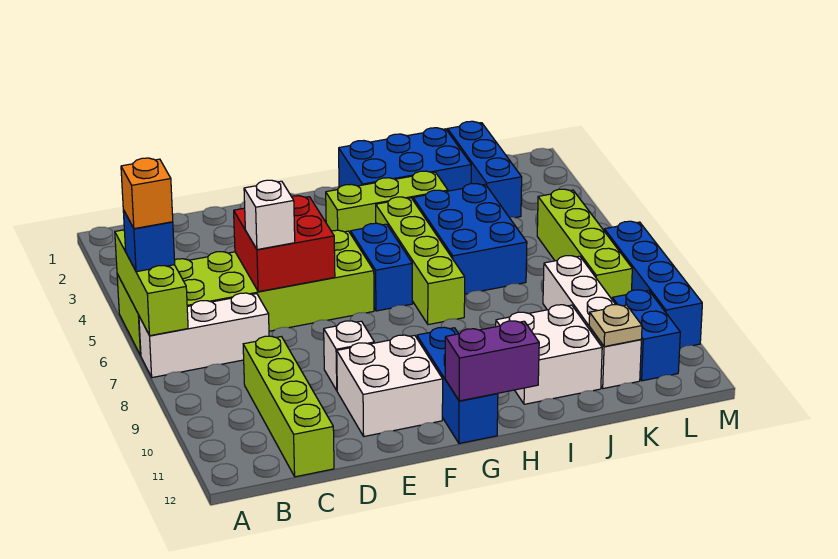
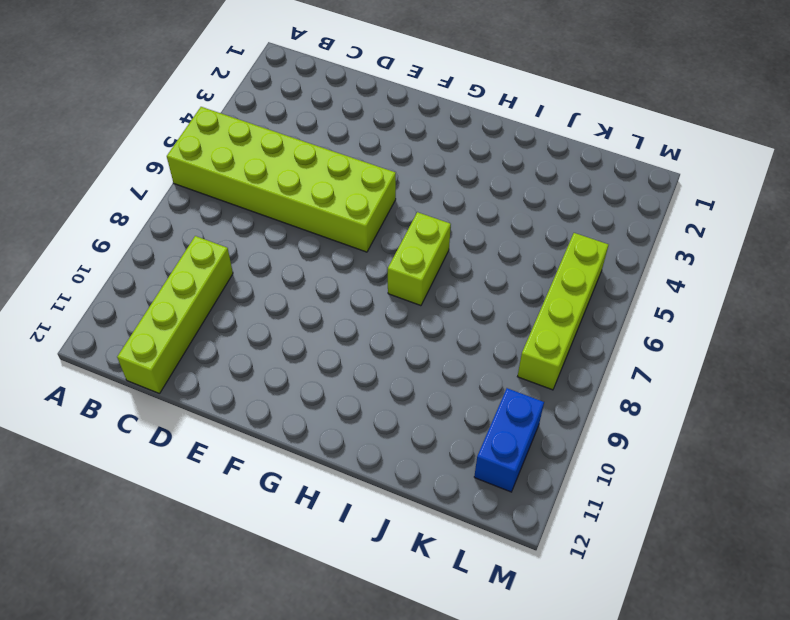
lime 1x2 brick [388,212,451,306] -> lime 1x4 brick [376,197,465,325]
none -> white 1x3 brick [139,293,269,378]
none -> white 1x1 brick [324,321,374,390]
none -> white 2x2 brick [337,335,443,436]

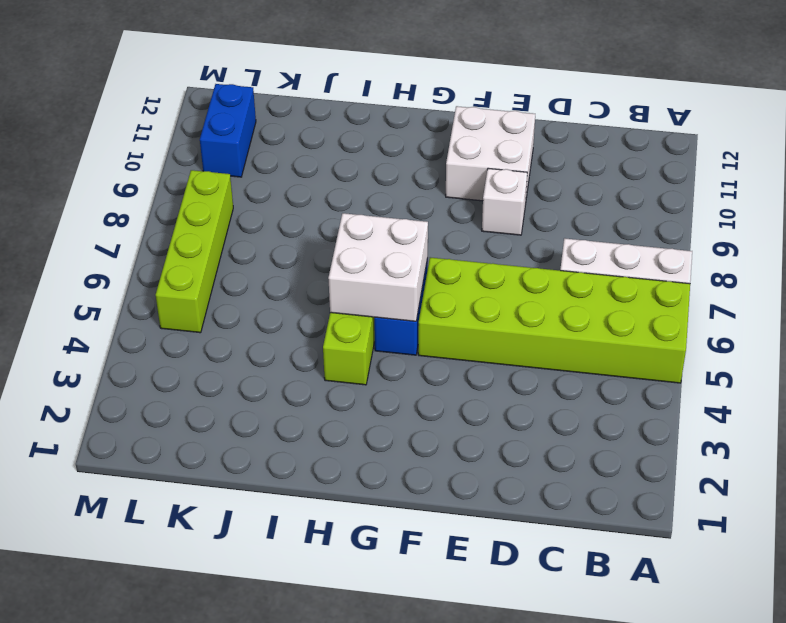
white 2x2 brick [328,213,428,321] -> white 2x2 brick moved to [496,305,602,404]
none -> lime 1x4 brick [243,336,334,477]
none -> lime 1x3 brick [326,171,448,234]
none -> blue 1x3 brick [417,327,498,444]

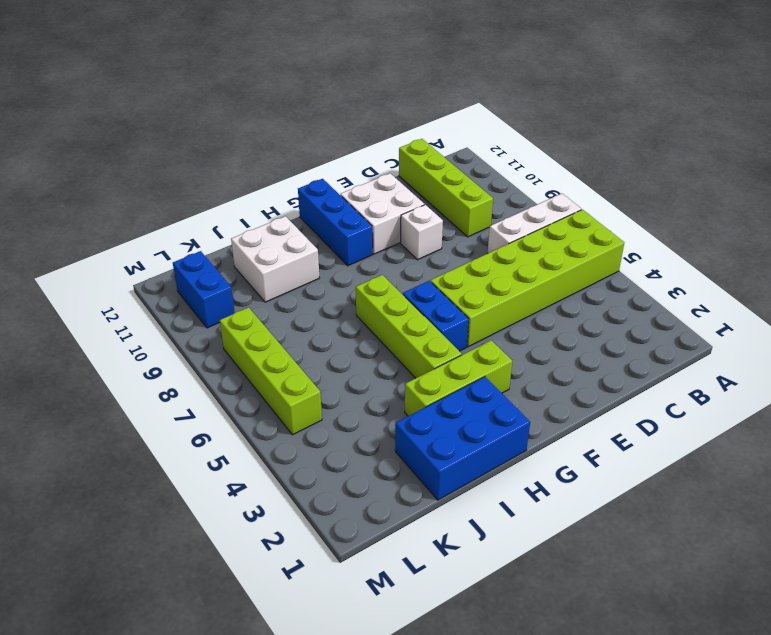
none -> blue 2x3 brick [413,184,527,294]
none -> blue 1x3 brick [448,121,522,218]
none -> white 1x4 brick [543,256,641,389]

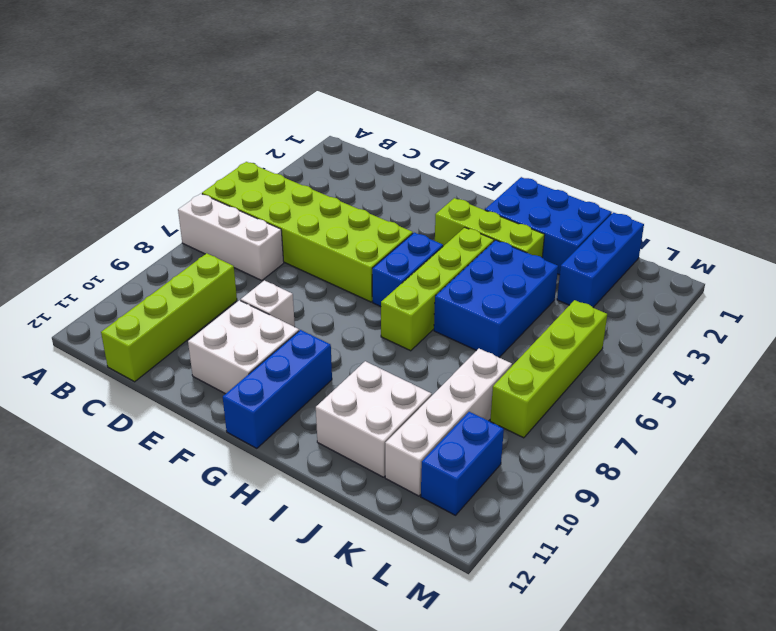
none -> blue 1x4 brick [604,221,702,348]
none -> lime 1x3 brick [115,230,188,336]
none -> red 2x2 brick [234,196,335,292]

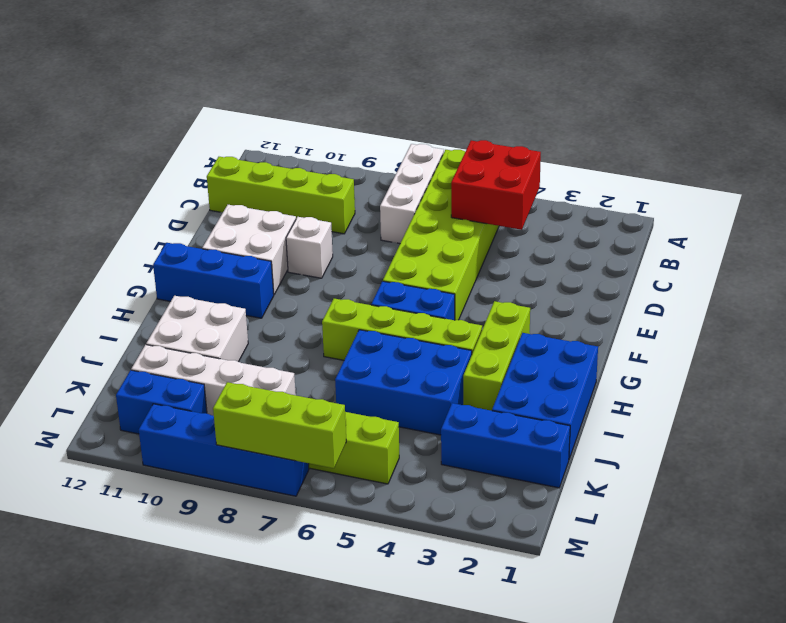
red 2x2 brick [451,140,541,230] -> red 2x2 brick moved to [234,196,335,292]
lime 1x3 brick [213,382,346,468] -> lime 1x3 brick moved to [115,230,188,336]
none -> purple 1x2 brick [445,321,539,401]
none -> tan 1x1 plate [589,305,642,347]
none -> blue 1x1 brick [123,210,175,272]

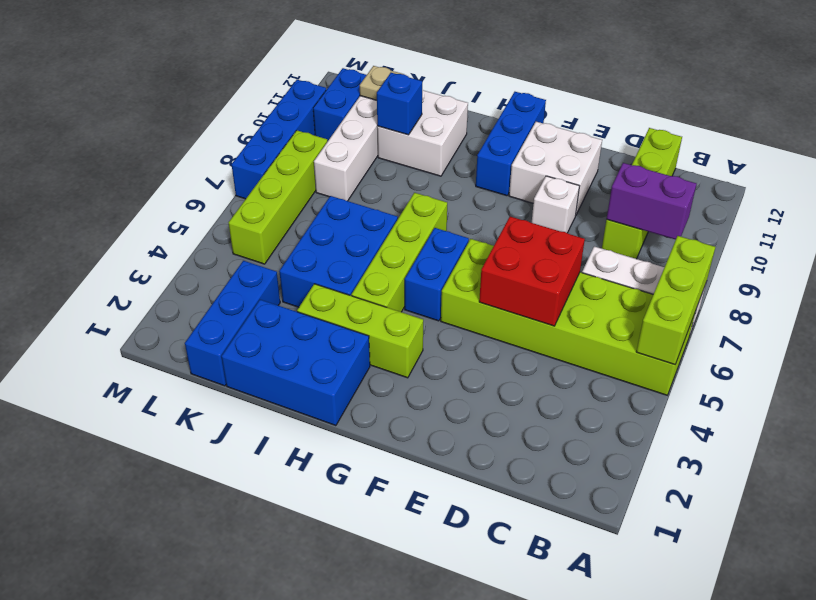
purple 1x2 brick [607,163,696,240] -> purple 1x2 brick moved to [445,321,539,401]
blue 1x1 brick [377,73,422,135] -> blue 1x1 brick moved to [123,210,175,272]
none -> white 1x1 brick [244,180,295,250]
none -> orange 1x1 brick [121,158,173,229]

